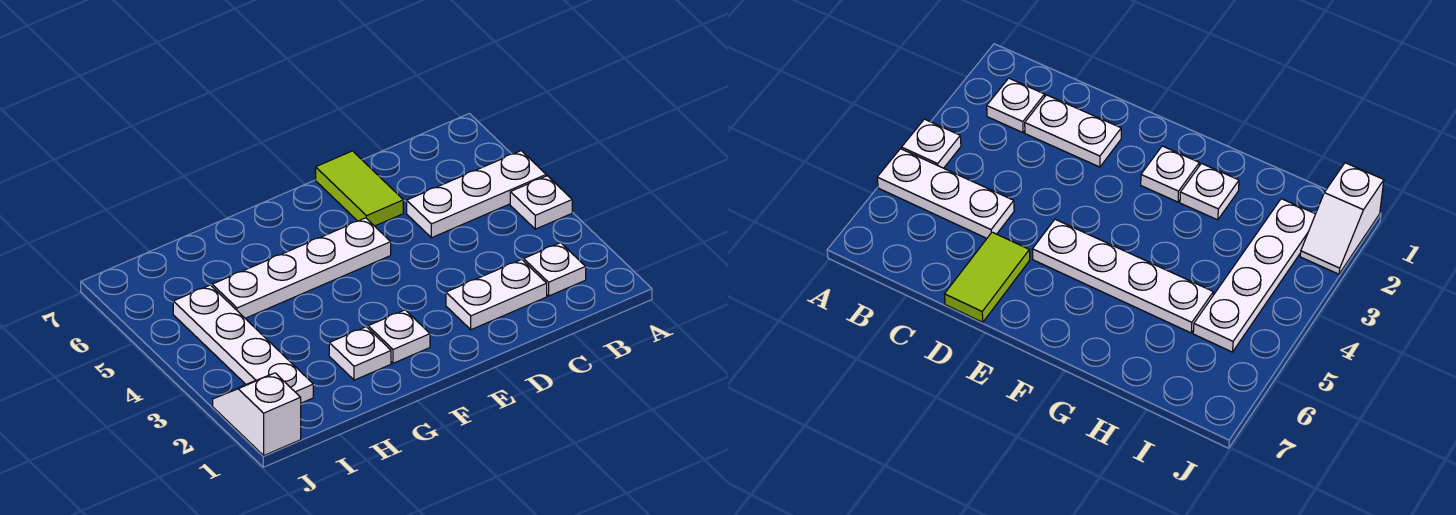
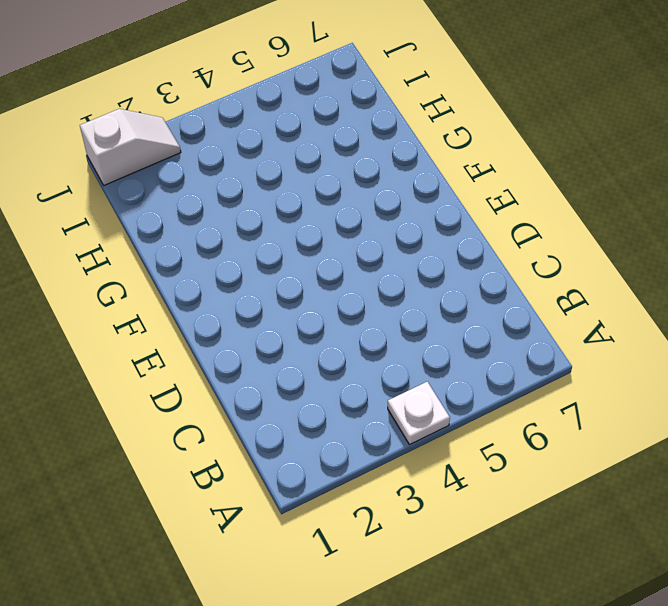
none -> white 1x3 plate [407,151,546,238]
none -> white 1x1 plate [524,243,586,296]

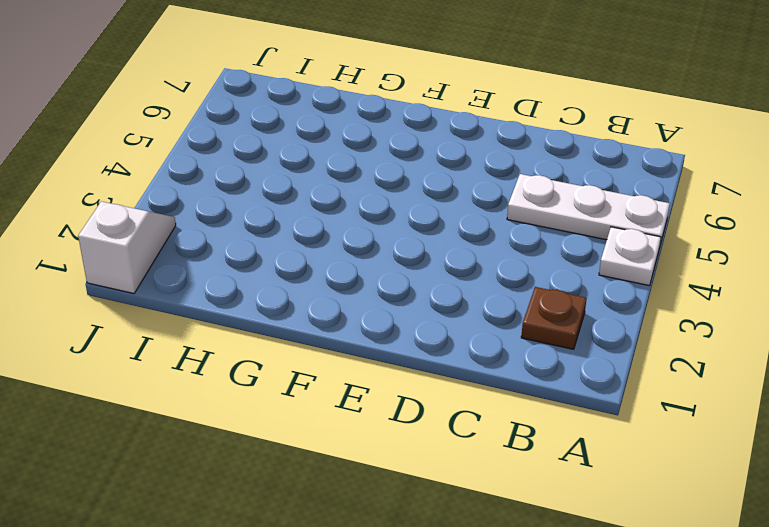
brown 1x1 plate [521,287,587,349] -> white 1x1 plate [524,243,586,296]
none -> white 1x2 plate [446,260,547,330]
none -> lime 1x2 tile [316,151,403,226]

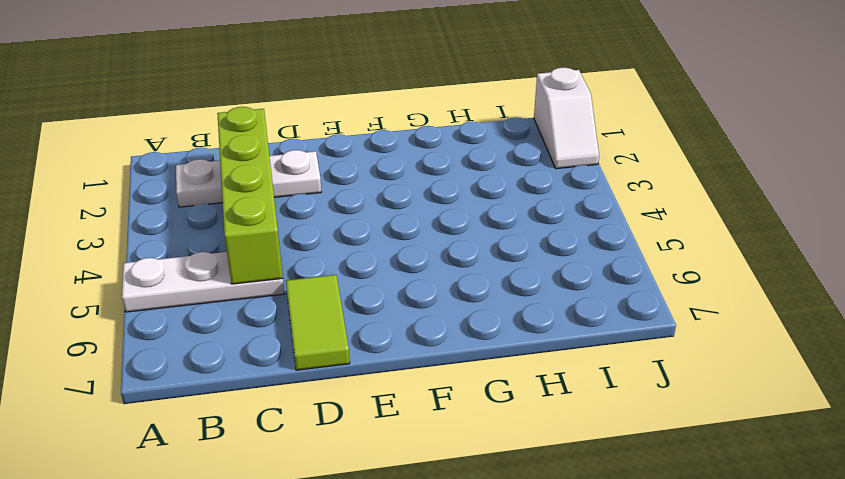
lime 1x4 brick [217,107,283,284] -> none
none -> white 1x1 plate [510,176,572,229]
none -> white 1x4 plate [212,218,391,318]

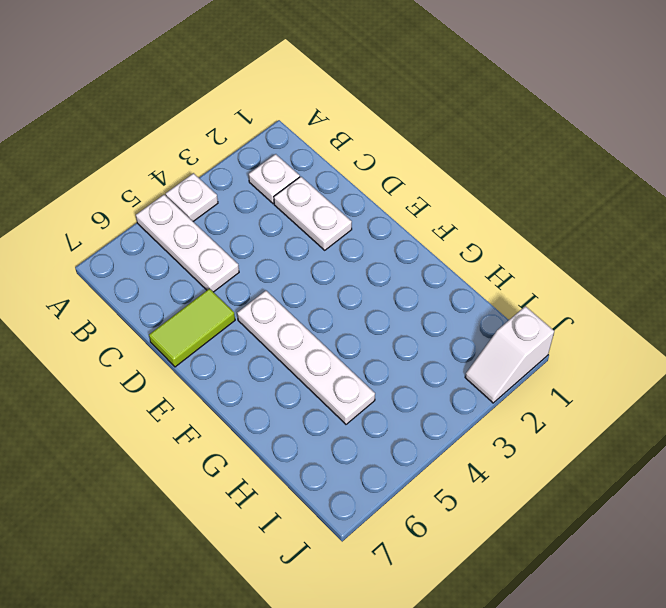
none -> white 1x1 plate [368,310,430,363]
none -> white 1x1 plate [329,327,391,380]

